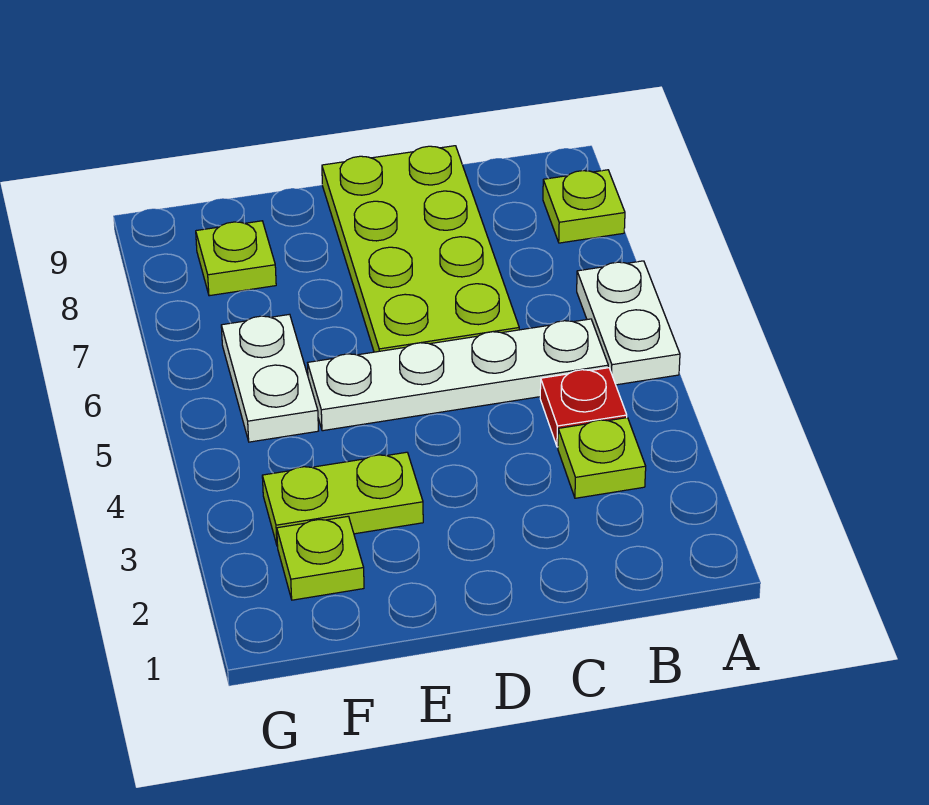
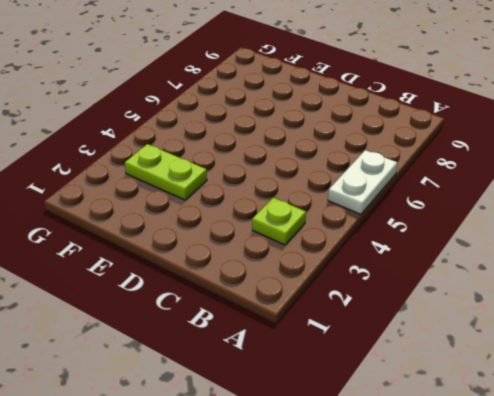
none -> lime 1x1 plate [543,170,625,243]
none -> red 1x1 plate [540,368,627,447]

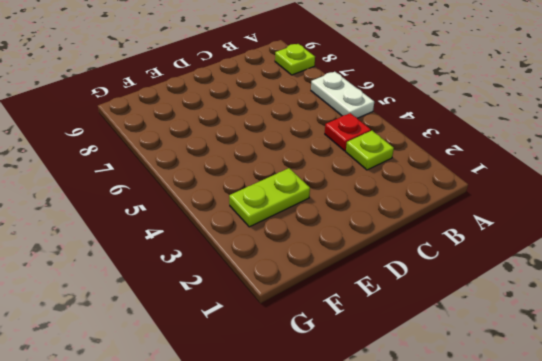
none -> white 1x4 plate [308,319,608,431]
none -> lime 2x4 plate [322,146,519,352]

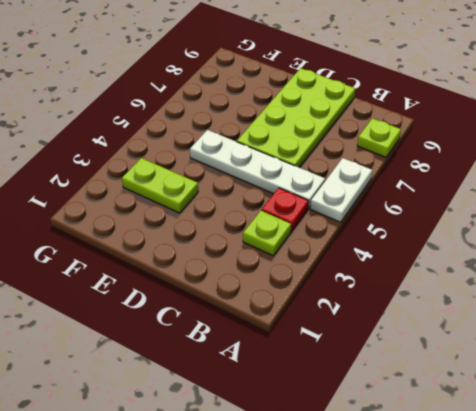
none -> lime 1x1 plate [277,516,364,600]
none -> white 1x2 plate [221,314,318,442]

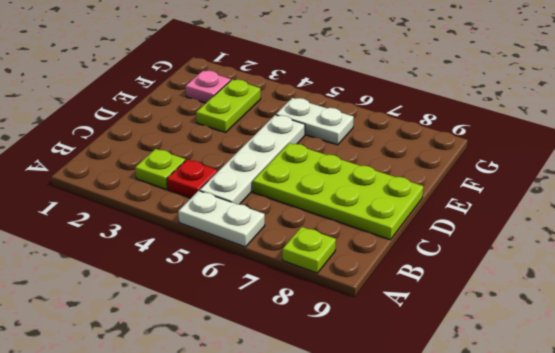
pink 1x1 plate [186,71,231,103] -> lime 1x1 plate [277,516,364,600]
none -> lime 1x1 plate [196,221,276,296]

